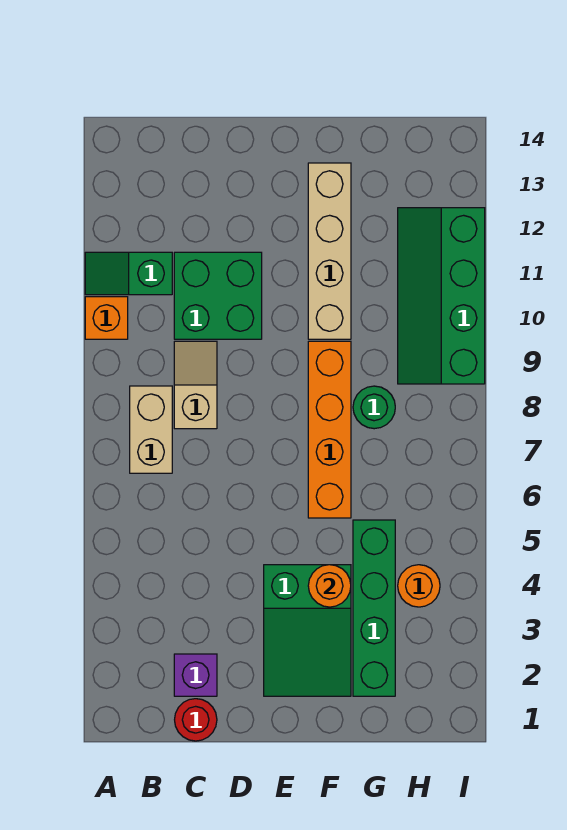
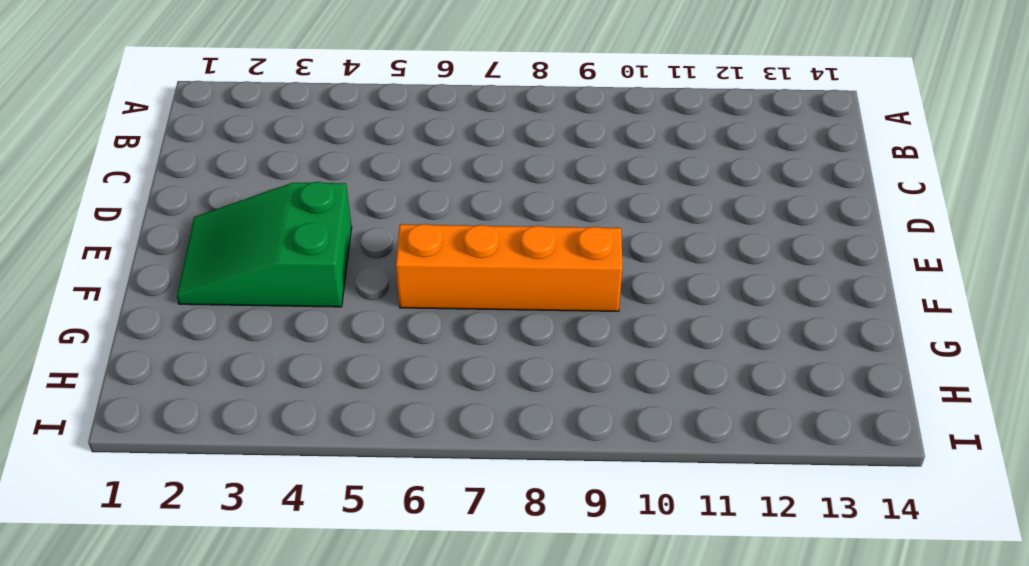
none -> orange 1x1 brick [85,297,128,339]
none -> green 1x2 slope [85,252,172,295]
none -> tan 1x2 brick [130,386,172,473]

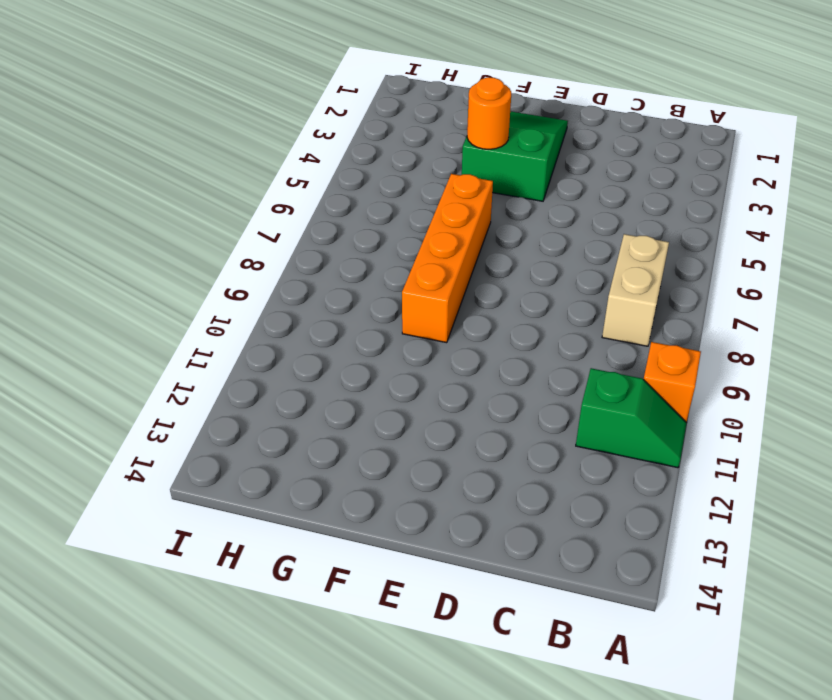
none -> red 1x1 round brick [175,699,217,741]
none -> purple 1x1 brick [174,654,217,696]
none -> tan 1x2 slope [174,341,217,429]

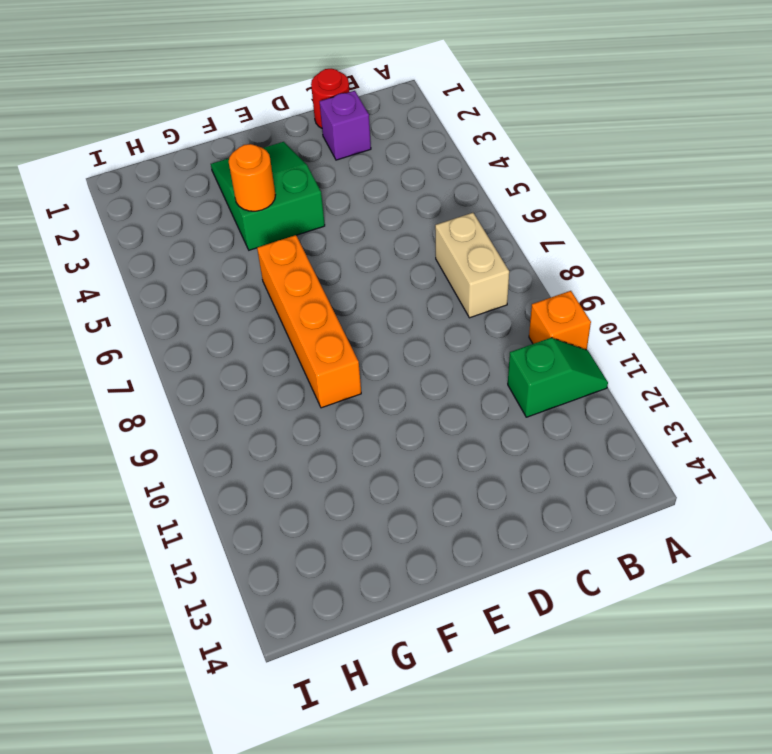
none -> tan 1x2 slope [174,341,217,429]
none -> green 2x2 brick [174,252,262,339]
none -> tan 1x4 brick [308,163,351,339]

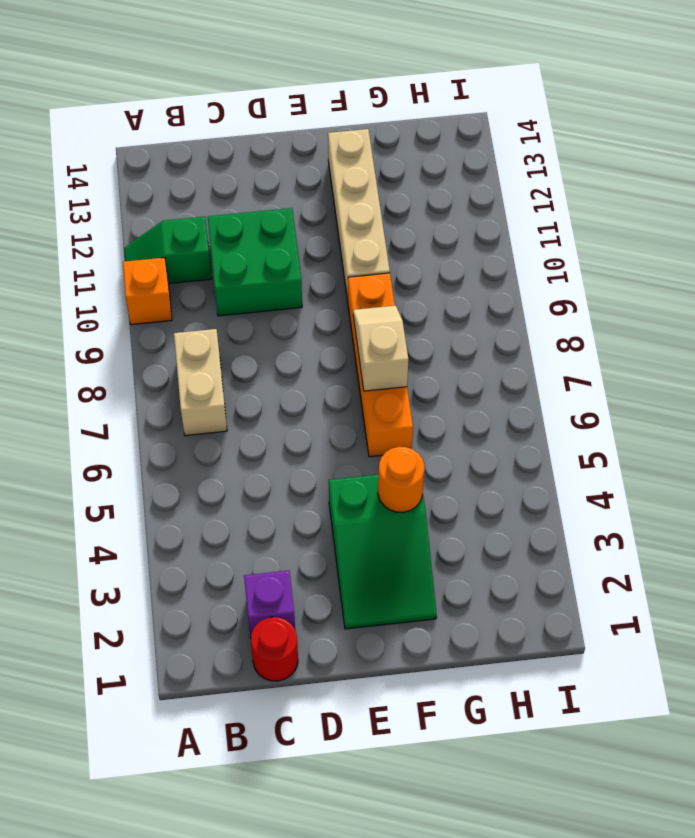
tan 1x2 slope [353,305,408,391] -> tan 1x2 slope moved to [174,341,217,429]
none -> green 1x4 brick [353,520,395,696]
none -> green 1x1 round brick [353,386,395,429]
none -> orange 1x1 round brick [398,565,440,607]

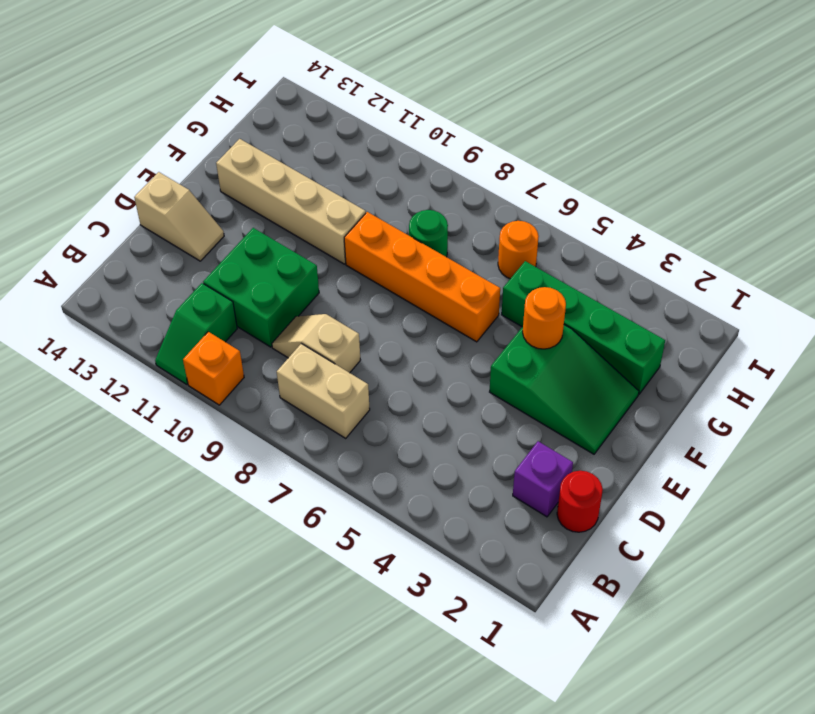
tan 1x2 slope [134,172,224,261] -> none
orange 1x1 round brick [498,221,539,279] -> orange 1x1 round brick moved to [398,565,440,607]
none -> green 2x4 slope [398,208,485,384]

